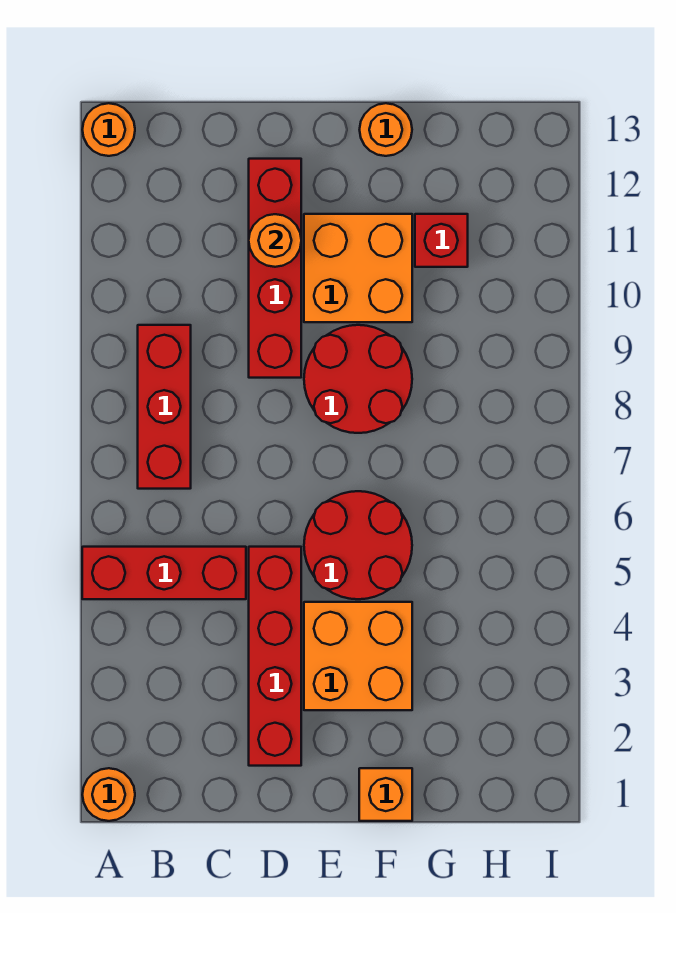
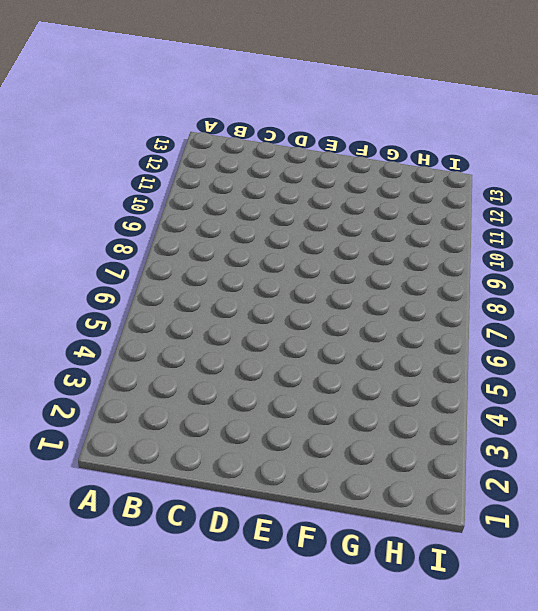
none -> orange 1x1 round brick [82,768,135,821]
none -> red 1x3 brick [82,547,246,599]
none -> orange 1x1 round brick [82,103,135,156]

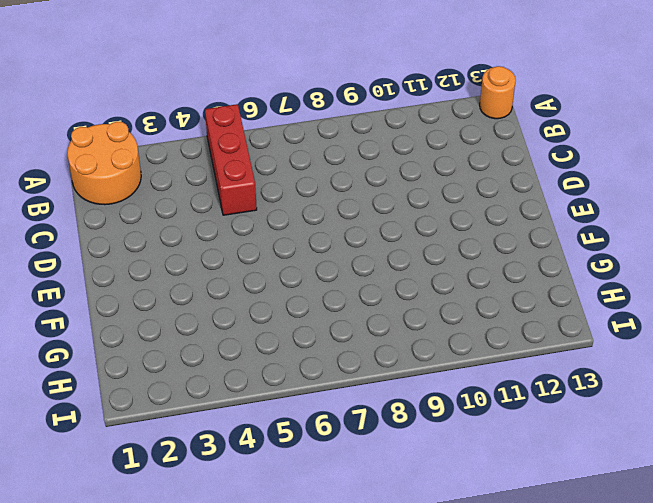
orange 2x2 round brick [67,122,141,205] -> orange 1x1 round brick [82,768,135,821]
none -> red 1x3 brick [138,325,191,489]
none -> red 1x4 brick [249,547,301,766]
none -> red 1x4 brick [249,159,301,378]

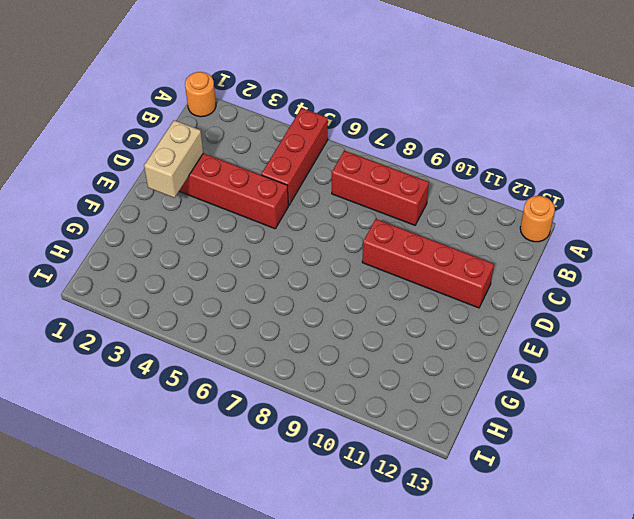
tan 1x2 brick [144,120,203,198] -> none
none -> orange 2x2 brick [304,602,412,710]
none -> red 2x2 round brick [304,491,412,599]
none -> red 2x2 round brick [304,325,412,433]

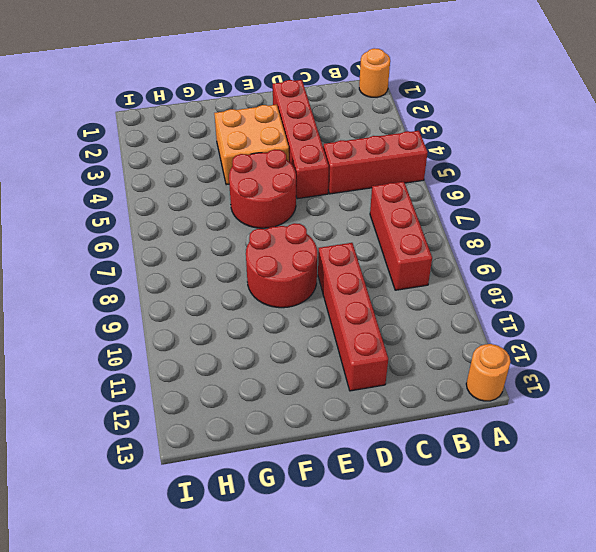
none -> orange 2x2 brick [304,214,412,322]
none -> orange 1x1 brick [359,768,412,821]
none -> orange 1x1 round brick [360,103,412,156]

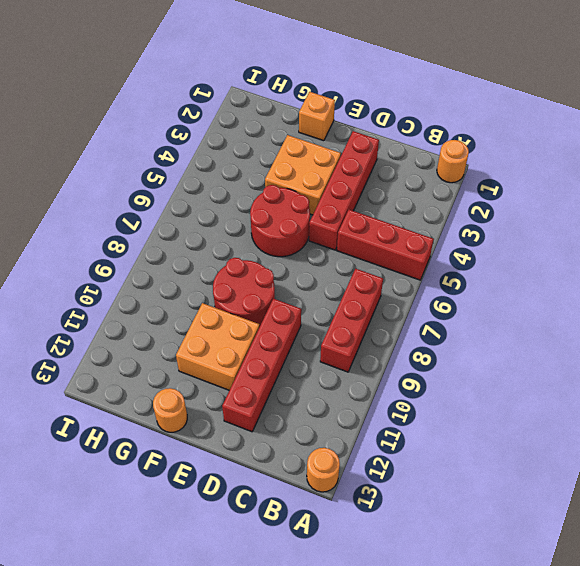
none -> red 1x1 brick [415,214,468,267]
none -> orange 1x1 round brick [249,214,301,267]

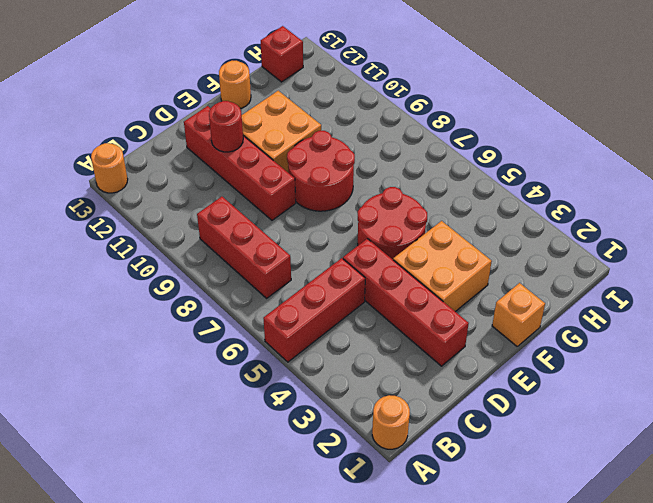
red 1x1 round brick [209,101,243,152] -> orange 1x1 round brick [249,214,301,267]
red 1x1 brick [261,26,303,82] -> red 1x1 brick moved to [415,214,468,267]

